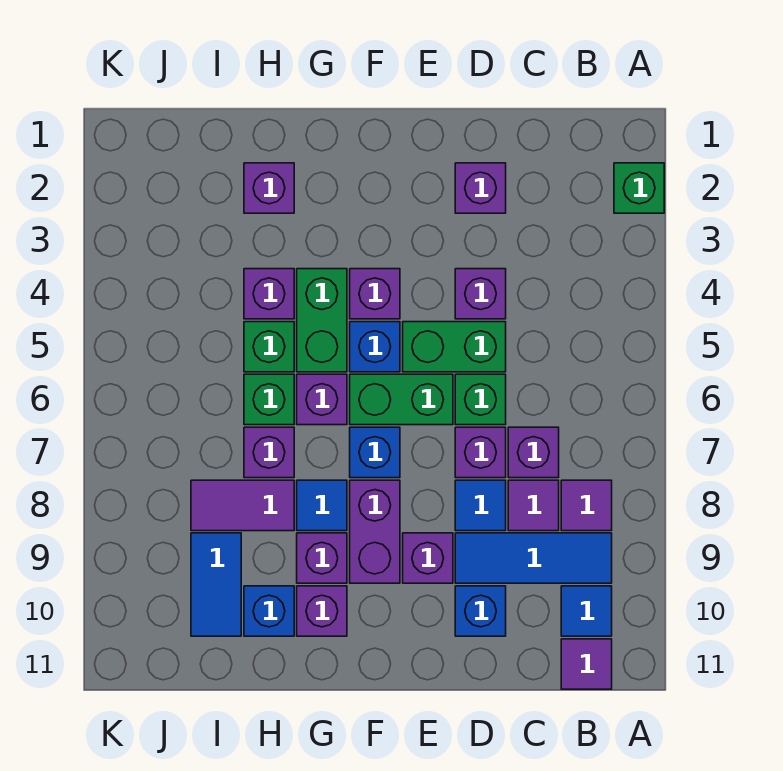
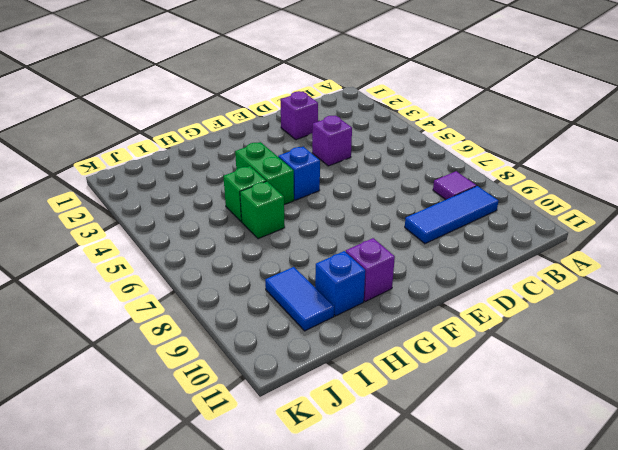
none -> green 1x1 brick [614,163,664,213]
none -> blue 1x1 tile [561,586,612,636]
none -> purple 1x1 tile [561,639,612,689]
none -> purple 1x1 brick [508,427,559,478]

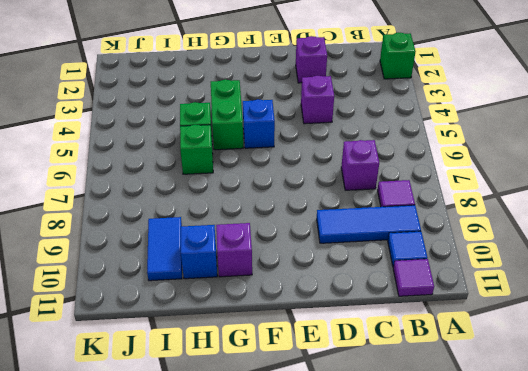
none -> purple 1x1 tile [508,480,559,531]
none -> green 1x2 brick [403,322,506,372]
none -> green 1x1 brick [455,374,506,425]
none -> purple 1x1 brick [455,427,506,478]

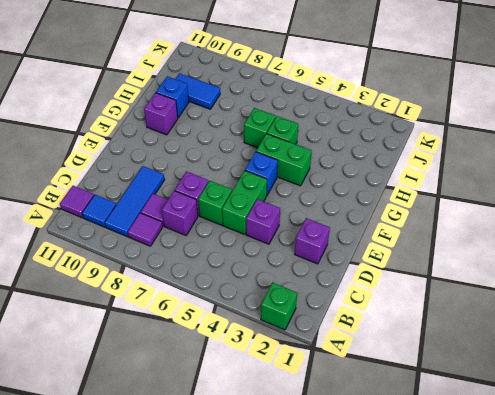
none -> blue 1x1 tile [455,480,506,531]
none -> blue 1x1 brick [455,586,506,636]
none -> green 1x2 brick [350,374,453,425]
none -> purple 1x1 brick [403,533,453,583]

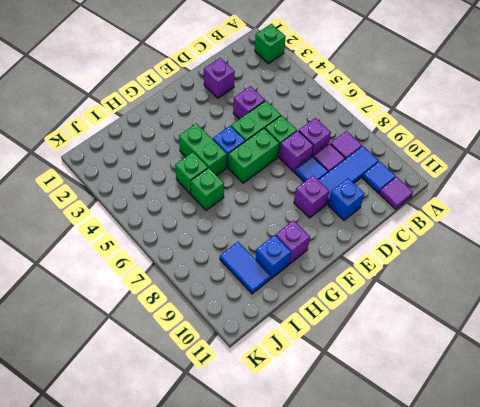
none -> purple 1x1 brick [350,269,400,319]
none -> blue 1x1 brick [350,427,400,478]
none -> purple 1x2 brick [350,480,400,583]
none -> purple 1x1 brick [297,374,347,425]

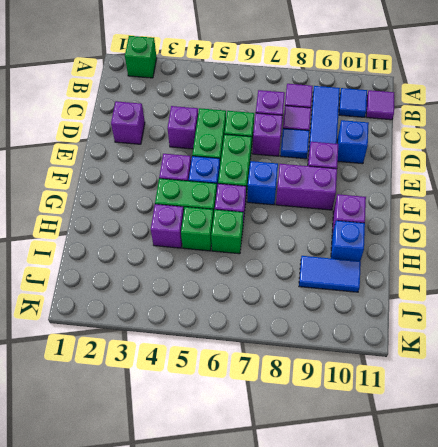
none -> blue 1x1 tile [297,480,347,531]
none -> purple 1x1 brick [297,533,347,583]
none -> purple 1x1 brick [244,163,294,213]
none -> purple 1x1 brick [244,427,294,478]

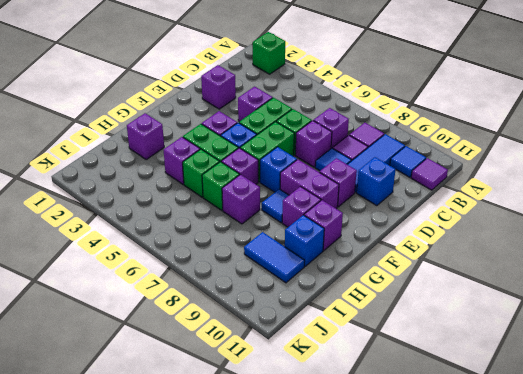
none -> purple 1x2 tile [191,480,294,531]

